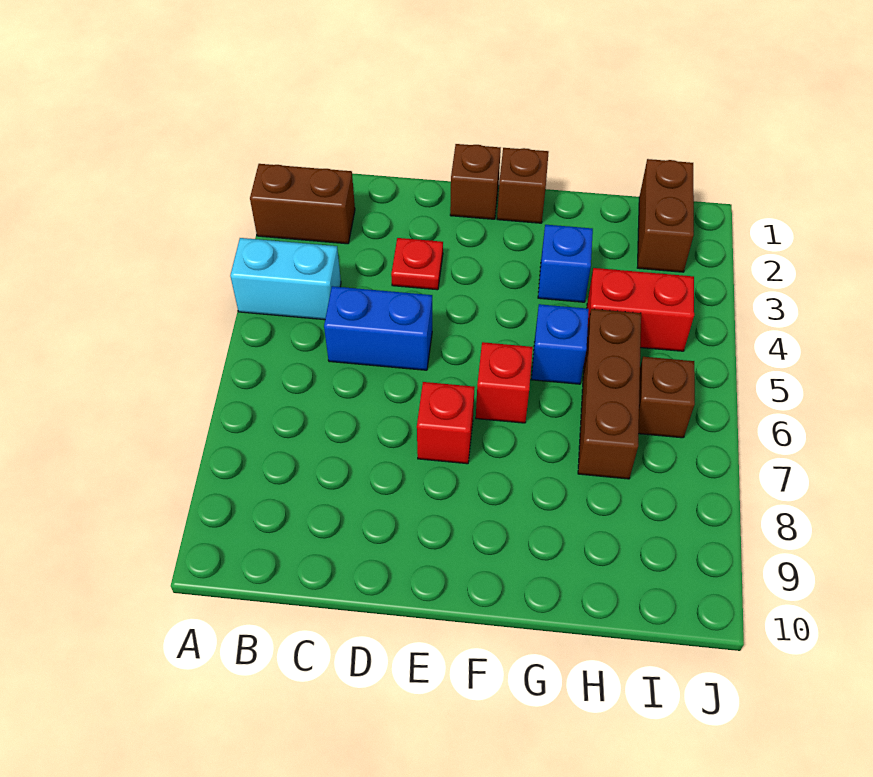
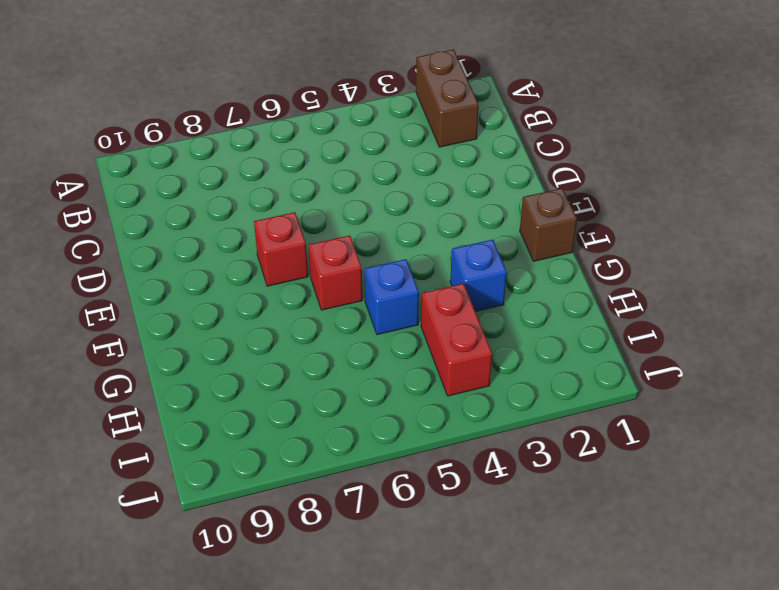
none -> cyan 1x2 brick [230,238,341,320]
none -> blue 1x2 brick [324,286,432,370]
none -> red 1x1 plate [391,238,443,290]

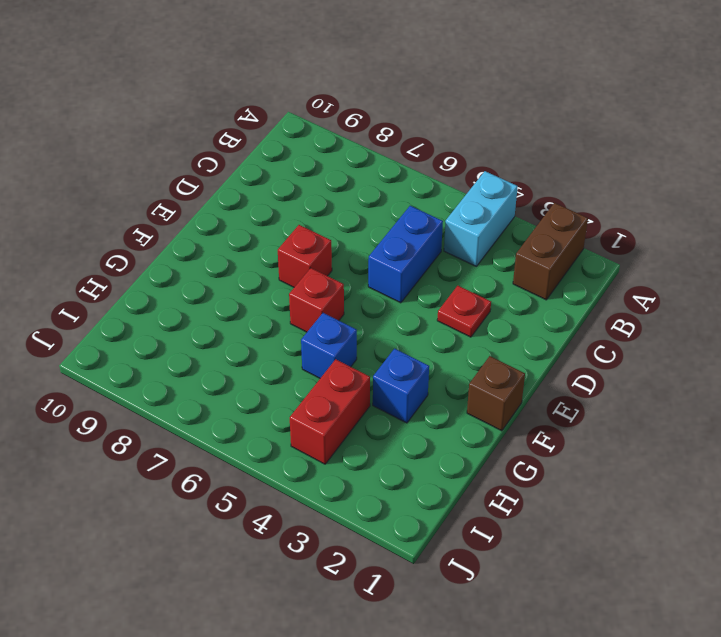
none -> brown 1x1 brick [450,144,501,219]
none -> brown 1x3 brick [578,309,641,479]
none -> brown 1x2 brick [637,159,694,272]

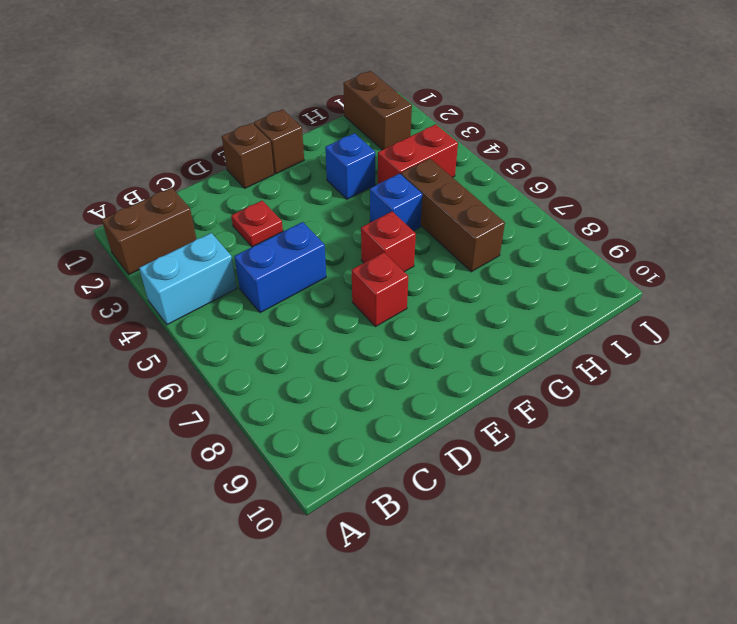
none -> brown 1x1 brick [638,357,695,438]

